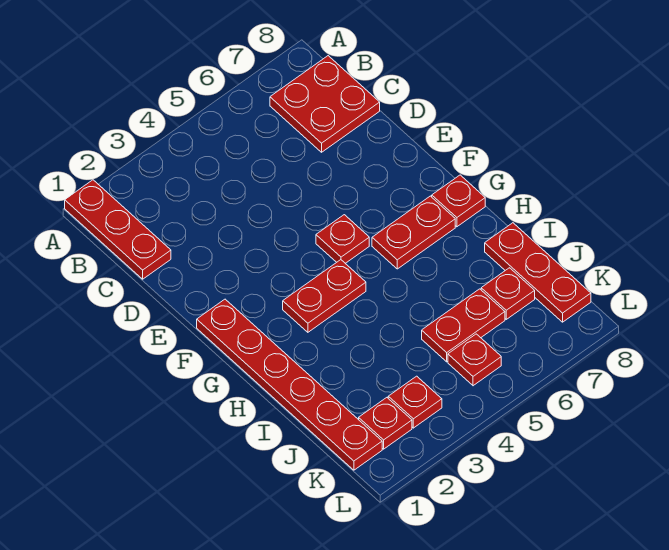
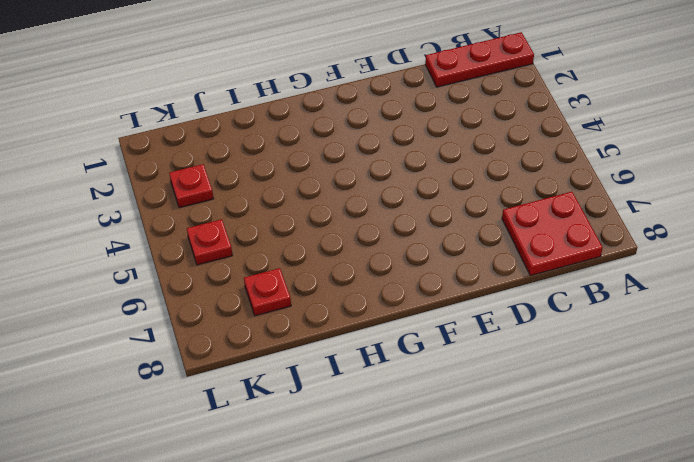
none -> red 1x6 plate [197,299,382,470]
none -> red 1x1 plate [316,215,369,263]
none -> red 1x2 plate [283,260,366,332]

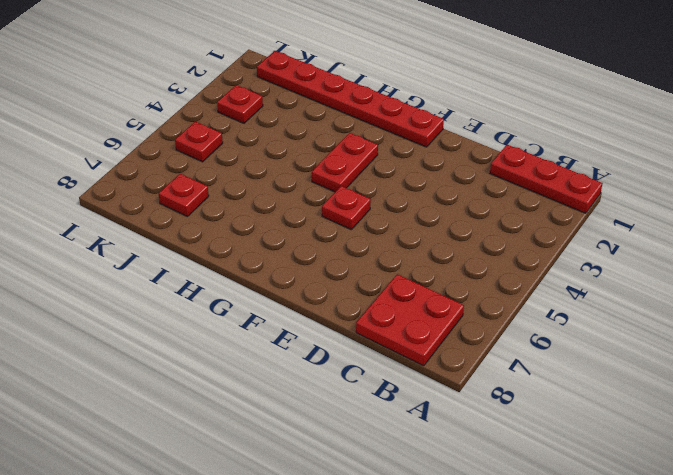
none -> red 1x2 plate [372,196,455,269]
none -> red 1x1 plate [432,175,485,227]
none -> red 1x3 plate [485,223,591,322]

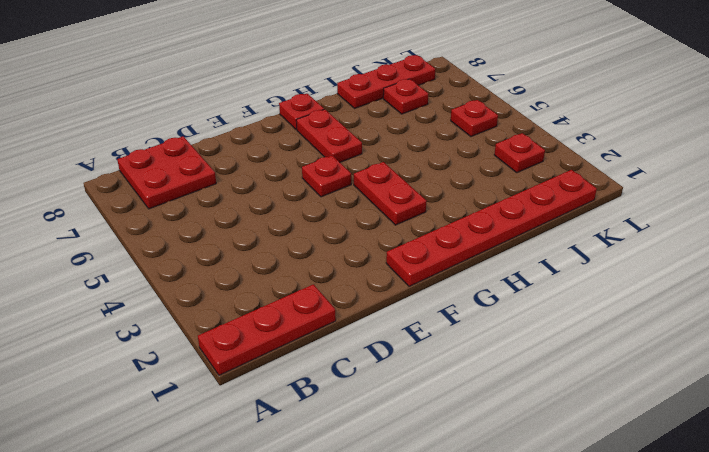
none -> red 1x2 plate [422,289,505,362]
none -> red 1x1 plate [359,398,412,449]

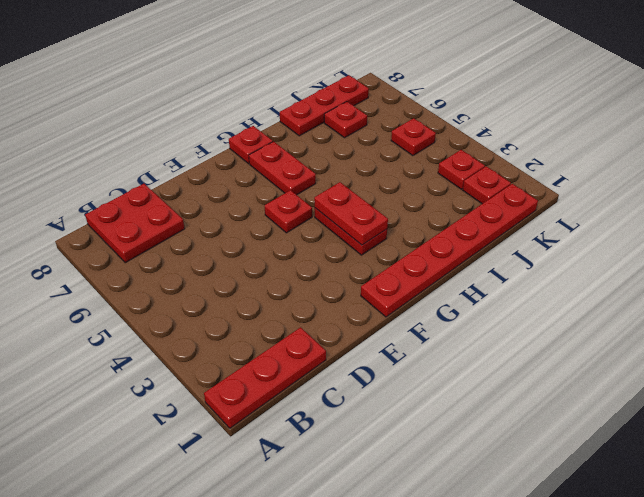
red 1x2 plate [314,182,388,245] -> red 1x2 plate moved to [422,289,505,362]

